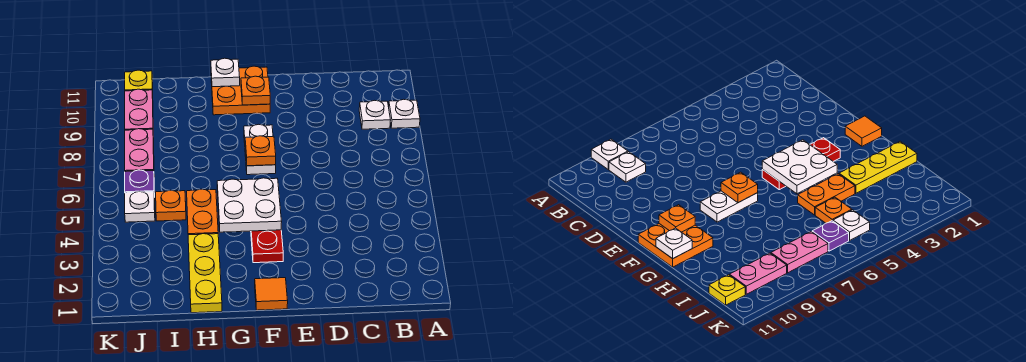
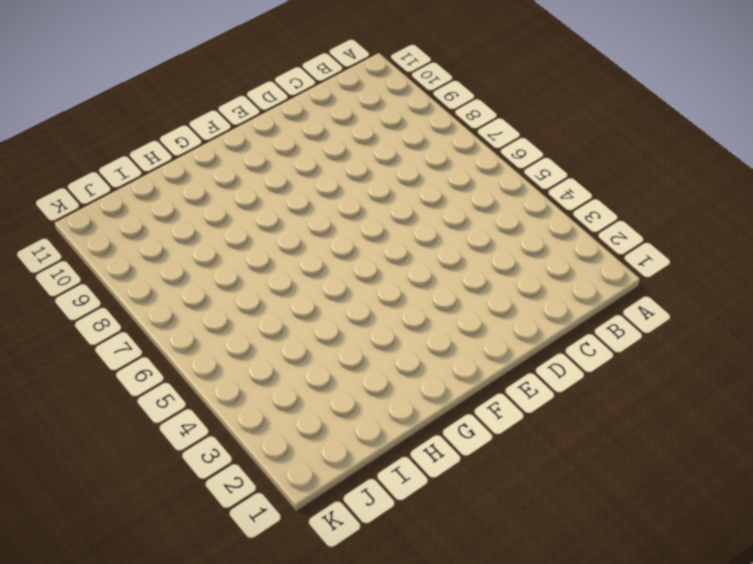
none -> white 1x1 plate [389,99,420,128]
none -> white 1x1 plate [359,100,391,129]
none -> orange 1x1 tile [255,278,288,310]

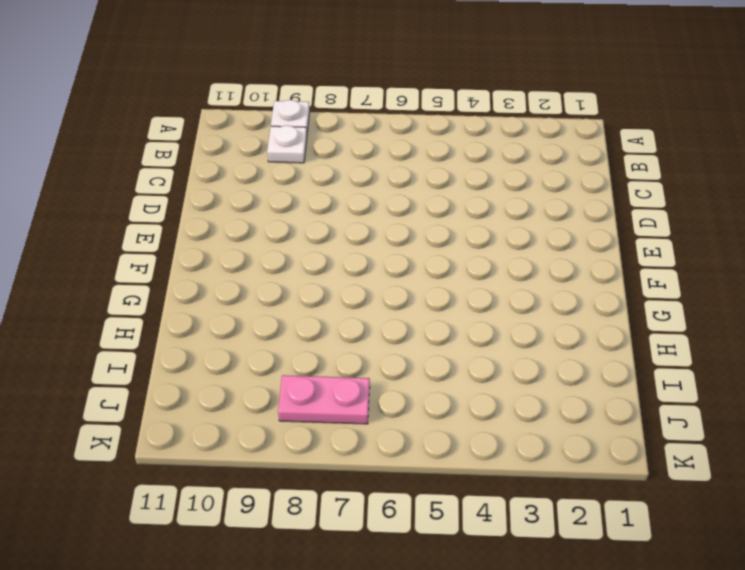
none -> orange 1x1 tile [255,278,288,310]
none -> red 1x3 plate [251,230,283,263]
none -> white 1x2 plate [244,124,276,175]

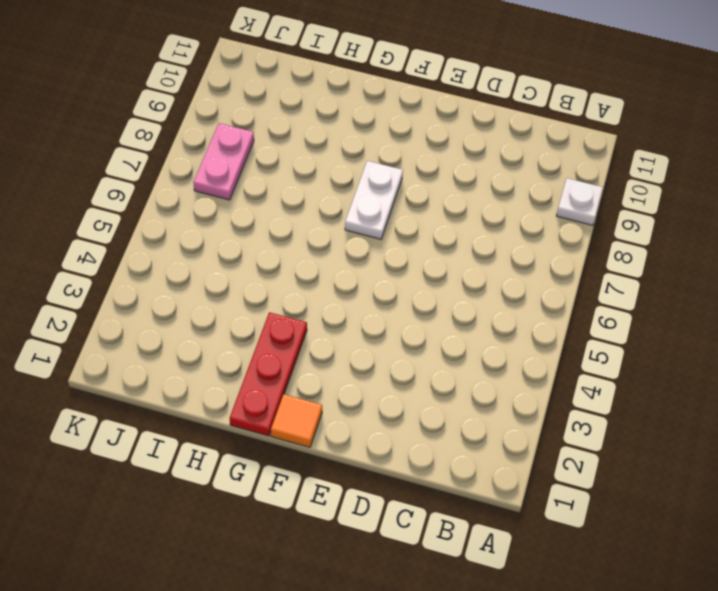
red 1x3 plate [230,312,307,436] -> red 1x3 plate moved to [251,230,283,263]
none -> white 1x1 plate [359,100,391,129]
none -> orange 2x2 plate [211,66,270,115]
none -> yellow 1x3 plate [188,234,222,313]

